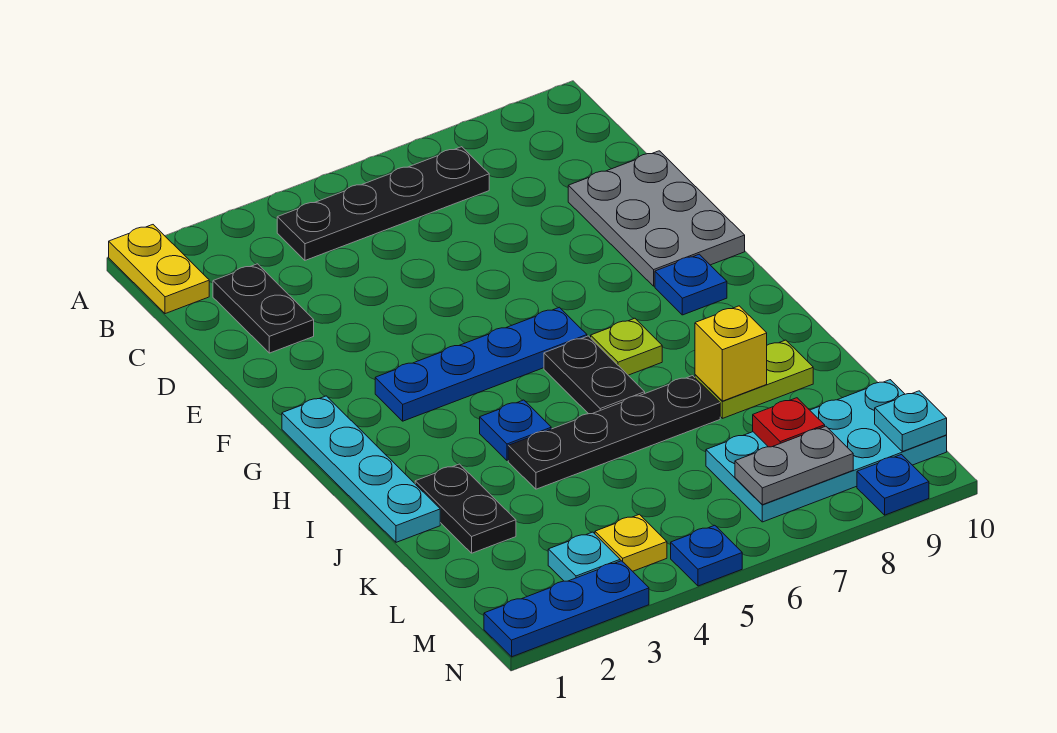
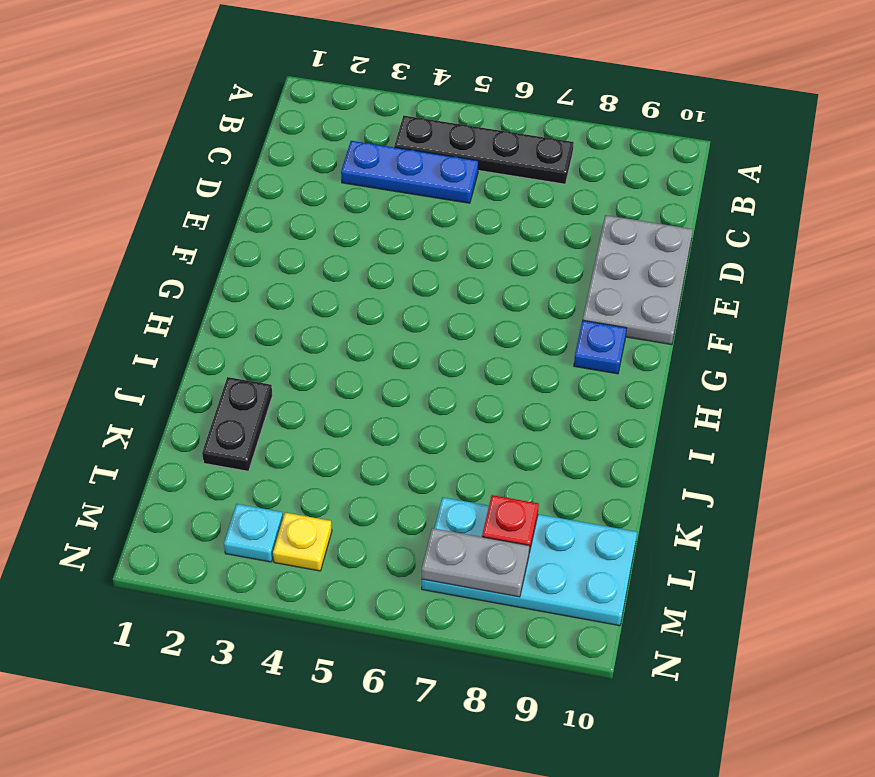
blue 1x3 plate [341,141,478,203] -> blue 1x3 plate moved to [484,561,649,657]
none -> yellow 1x2 plate [109,225,209,314]
none -> black 1x2 plate [213,264,314,353]
none -> cyan 1x4 plate [282,396,440,542]

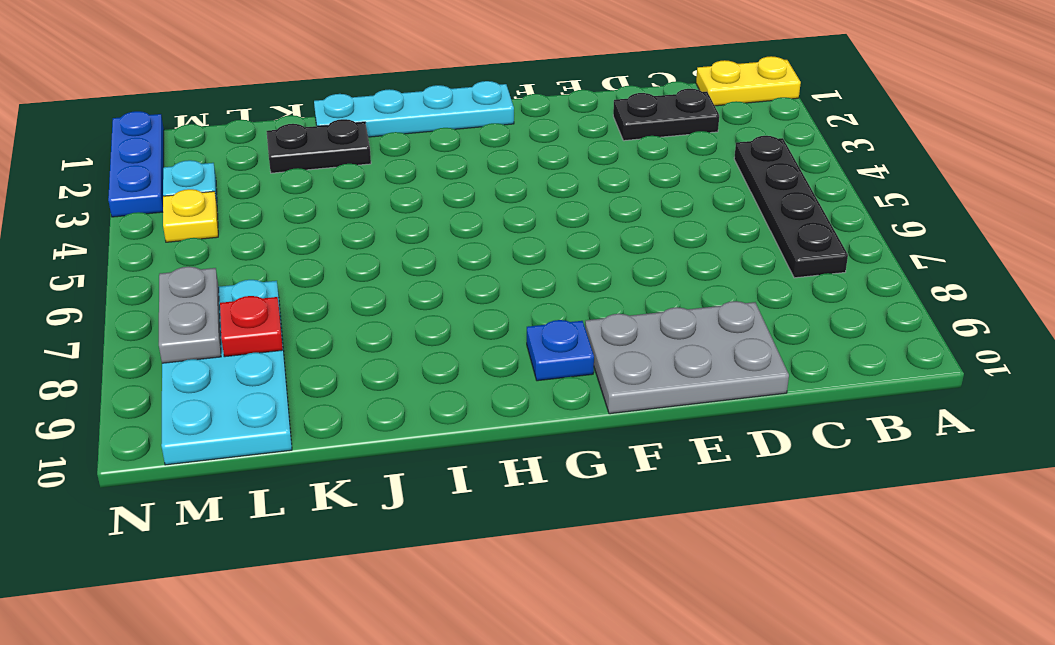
none -> blue 1x4 plate [375,307,587,421]
none -> black 1x2 plate [544,336,645,414]
none -> lime 1x1 plate [591,318,662,375]

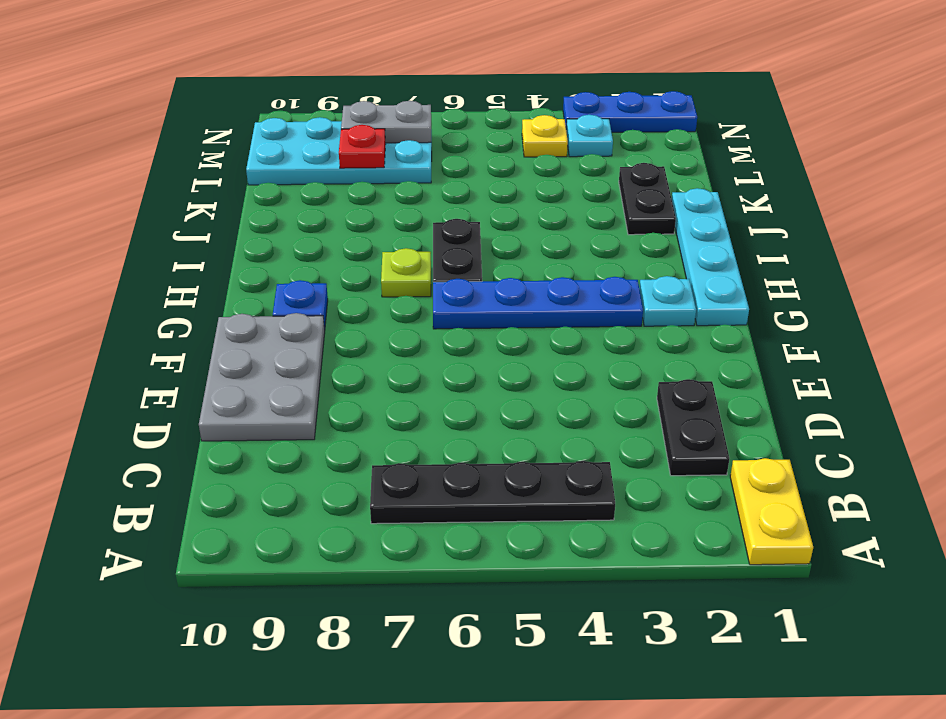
cyan 1x1 plate [639,276,696,326] -> cyan 1x1 plate moved to [875,391,947,451]
none -> blue 1x1 plate [480,400,551,461]
none -> black 1x4 plate [508,376,720,489]
none -> lime 1x2 plate [695,340,813,418]

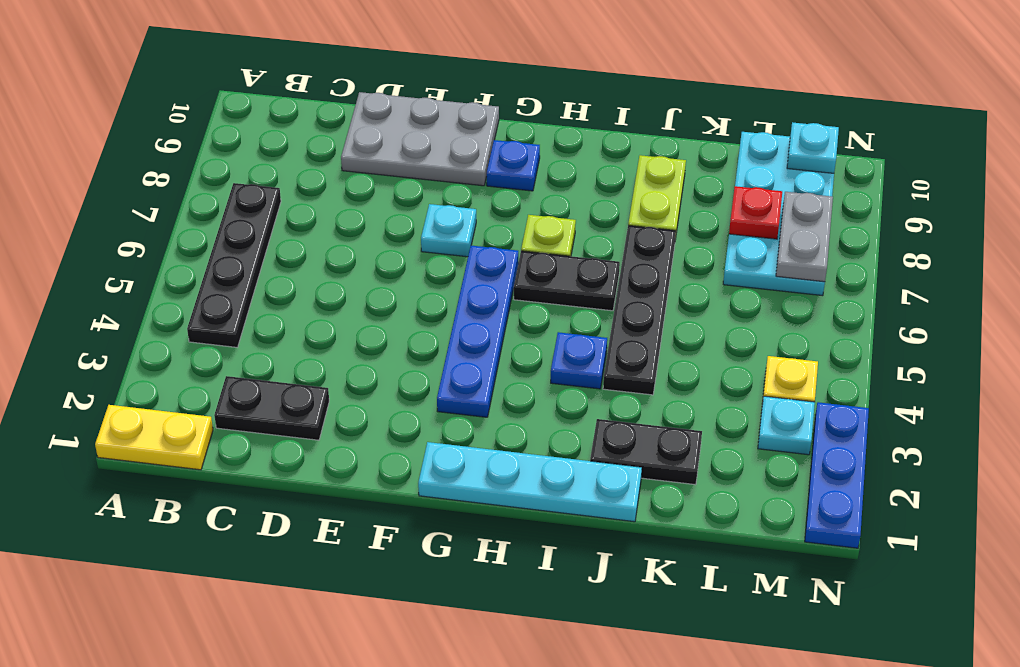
cyan 1x1 plate [421,204,476,257] -> none
none -> blue 1x1 plate [671,525,742,586]
none -> blue 1x1 plate [857,455,929,515]
none -> yellow 1x1 brick [695,306,767,401]

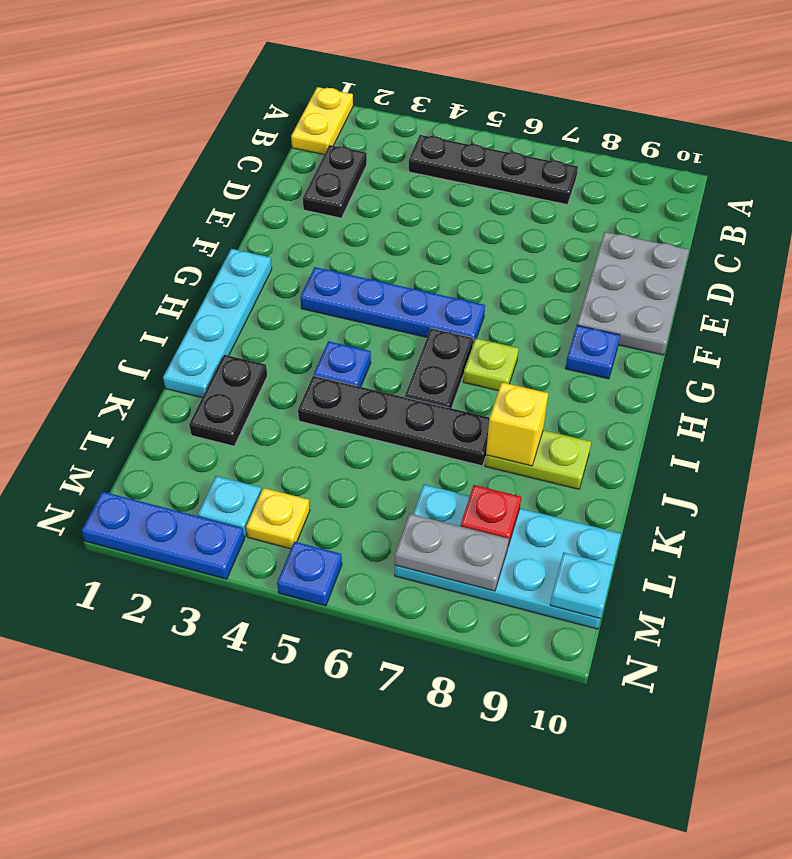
none -> blue 1x1 plate [857,455,929,515]

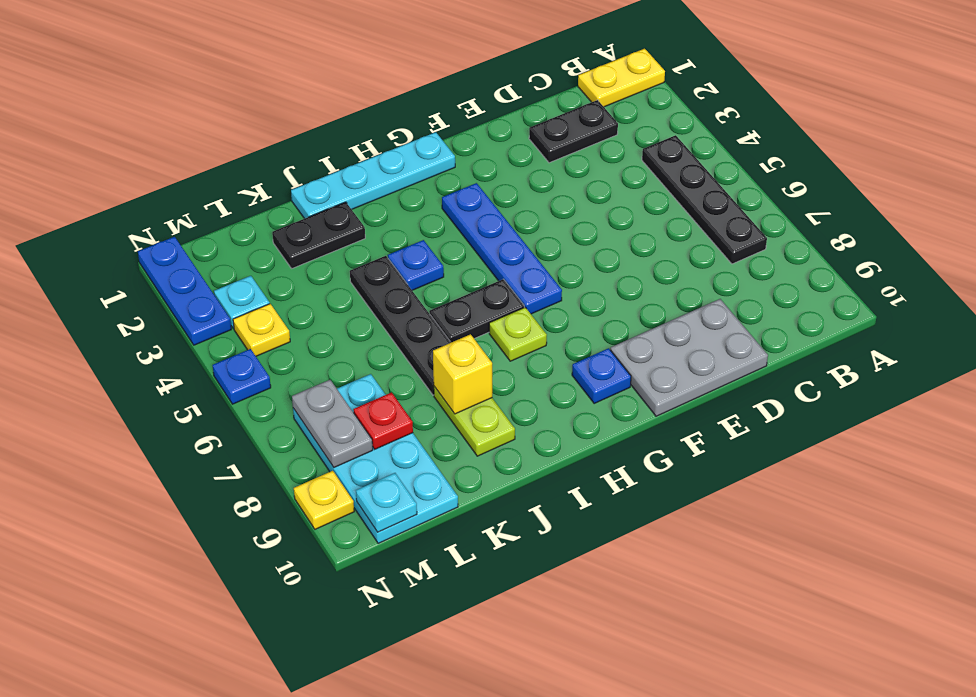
yellow 1x1 plate [294,471,354,529] -> blue 1x1 plate [857,455,929,515]

